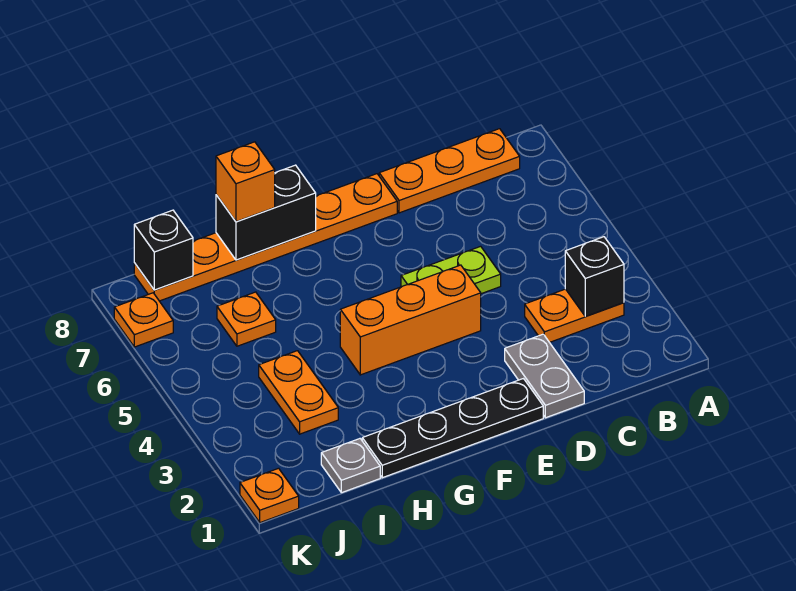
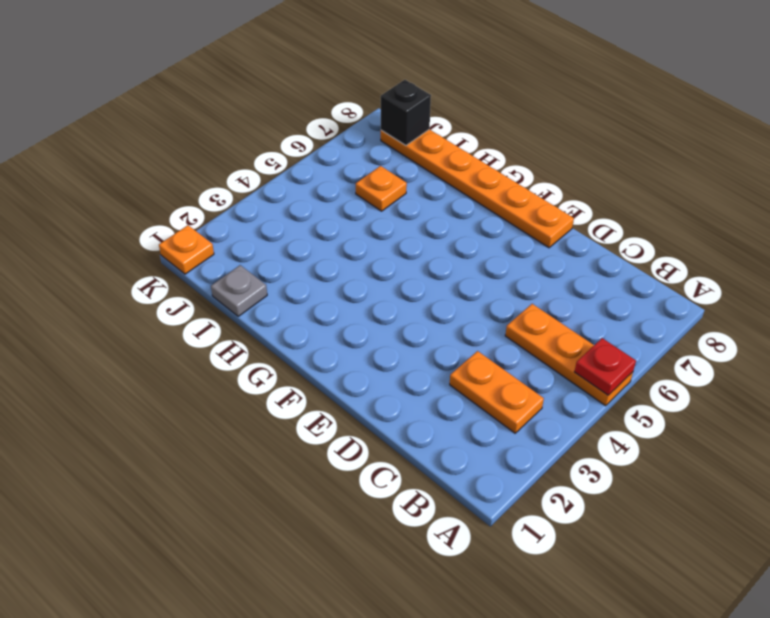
orange 1x3 plate [505,304,633,406] -> orange 1x3 plate moved to [379,129,520,213]
red 1x1 plate [575,338,636,395] -> none
none -> grey 1x2 plate [505,334,584,418]
none -> lime 1x2 plate [401,246,501,294]
none -> black 1x4 plate [362,379,543,478]

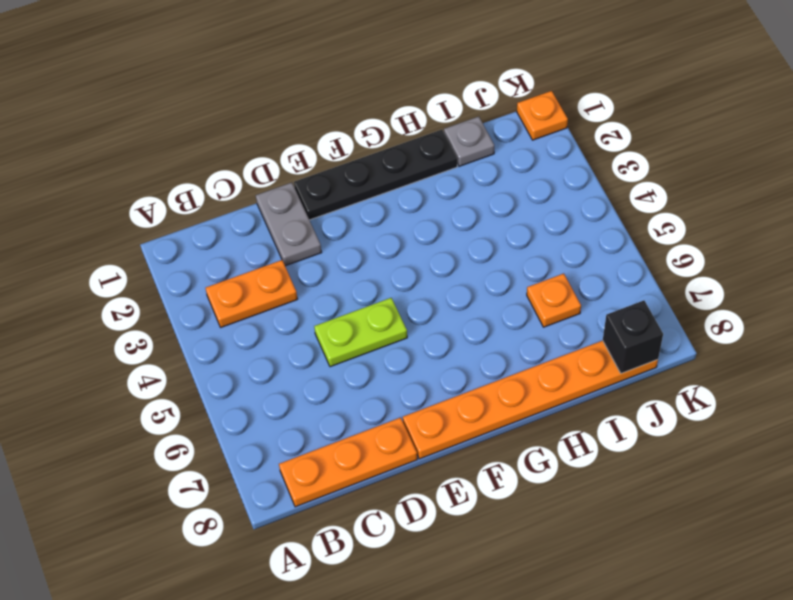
none -> orange 1x3 brick [340,265,481,375]
none -> orange 1x2 plate [259,351,338,434]
none -> orange 1x1 plate [114,293,173,347]

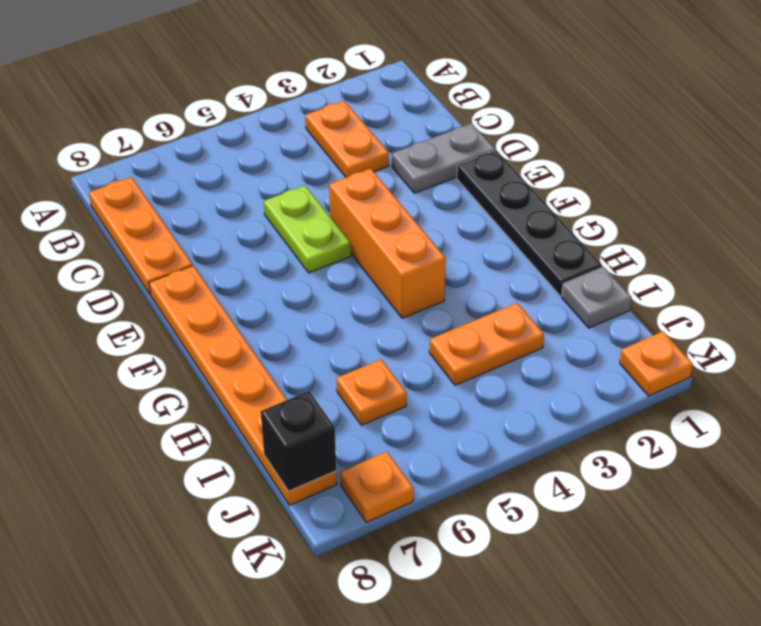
none -> black 1x1 brick [565,237,624,316]
none -> black 1x2 brick [216,165,316,260]
none -> orange 1x1 brick [216,142,275,222]

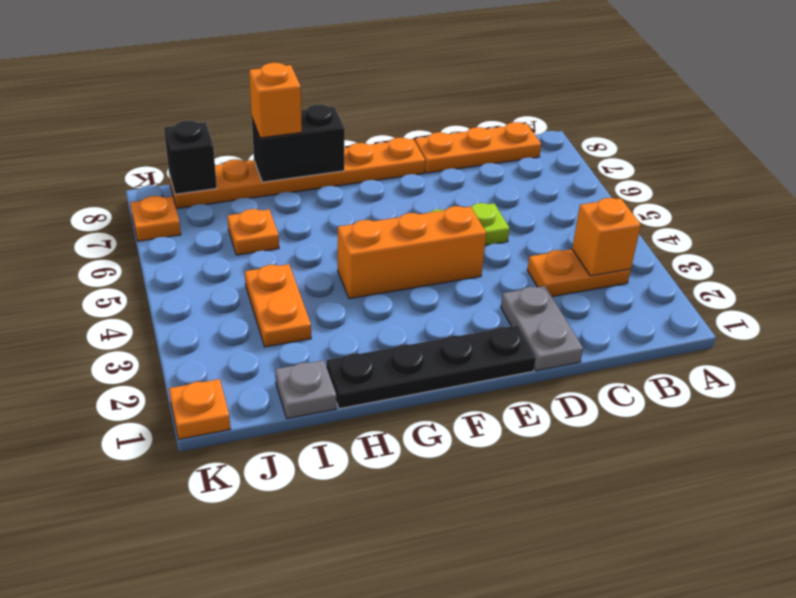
orange 1x1 brick [572,198,641,276] -> black 1x1 brick [565,237,624,316]

